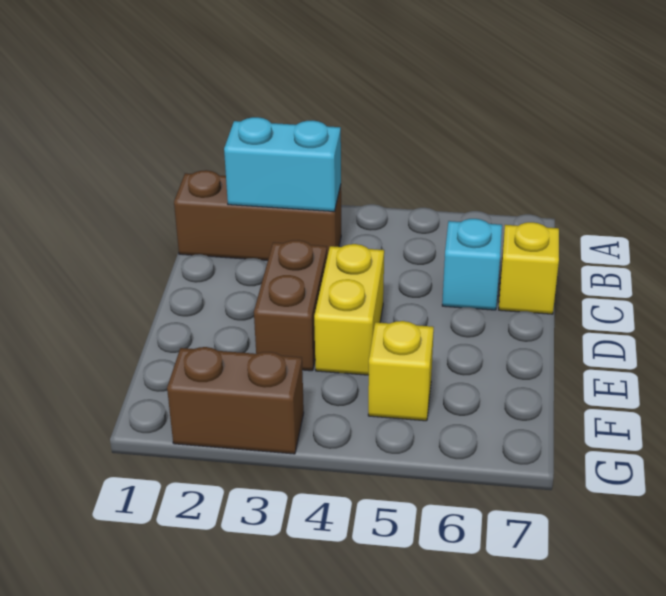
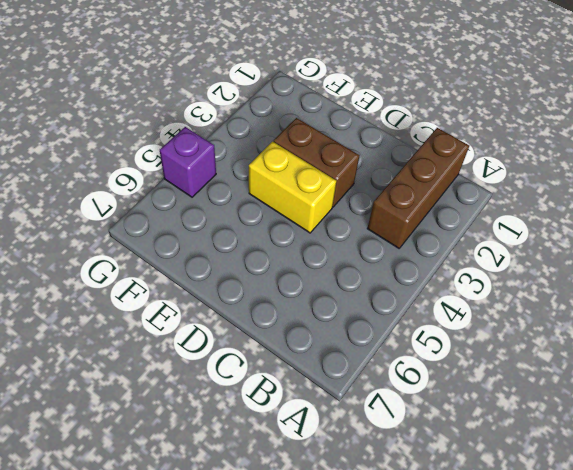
purple 1x1 brick [160,127,216,197] -> none
none -> cyan 1x1 brick [442,219,502,310]
none -> yellow 1x1 brick [499,222,559,314]

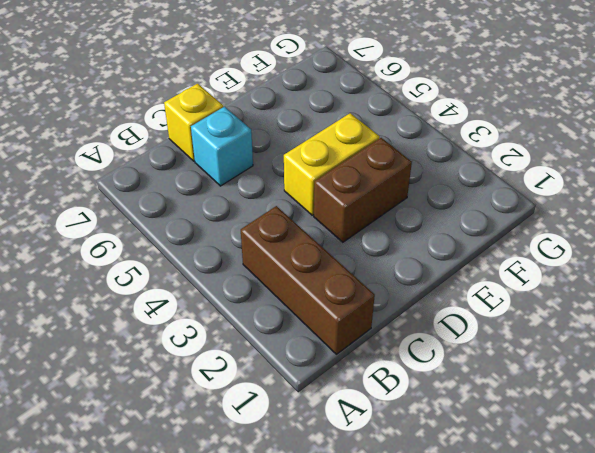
none -> yellow 1x1 brick [368,321,434,421]
none -> brown 1x2 brick [167,347,304,454]

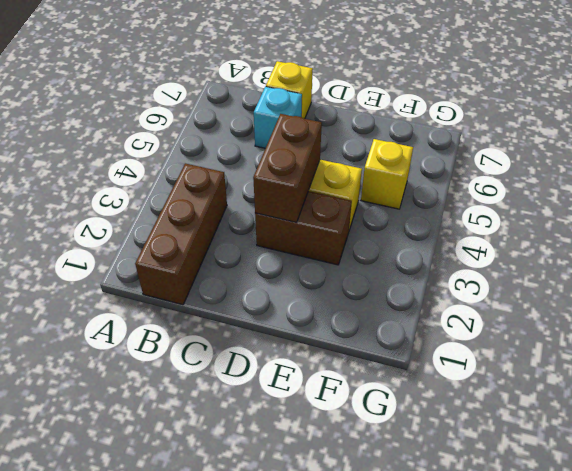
brown 1x2 brick [253,114,322,222] -> brown 1x2 brick moved to [167,347,304,454]
none -> cyan 1x2 brick [224,117,341,212]

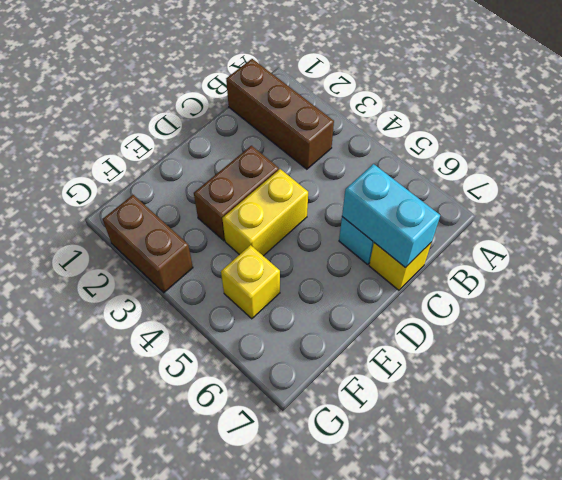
cyan 1x2 brick [342,164,440,267] -> cyan 1x2 brick moved to [224,117,341,212]

